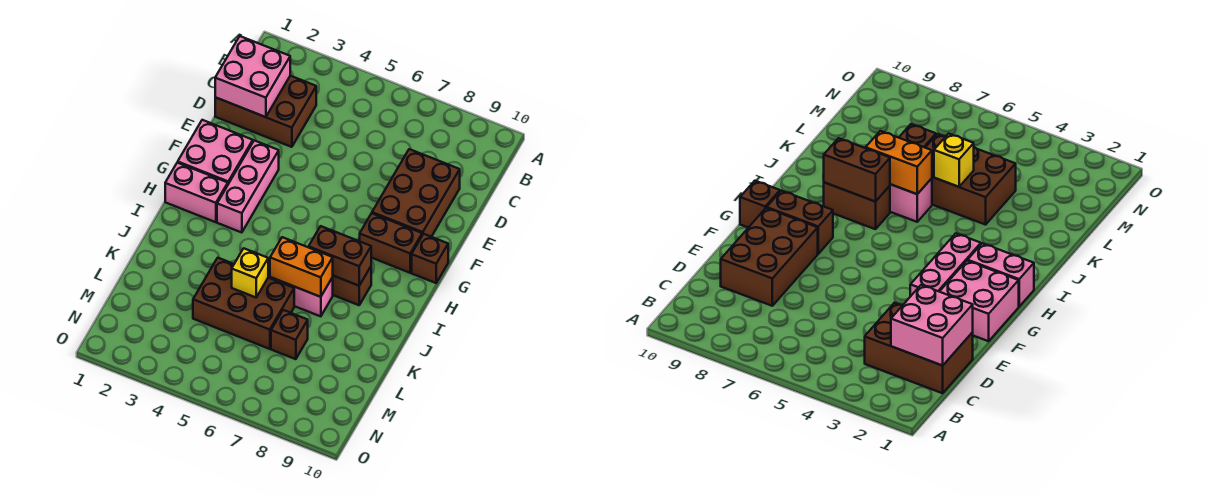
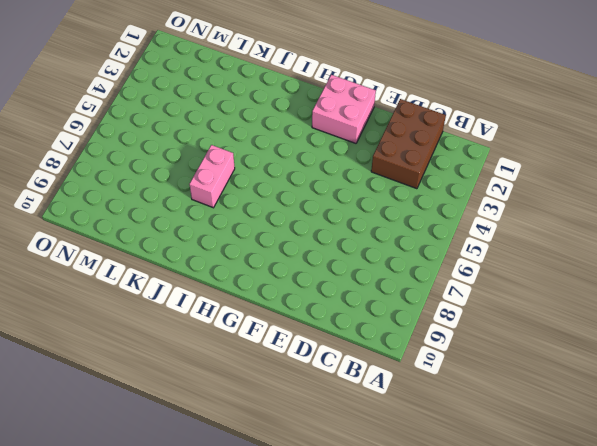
none -> brown 2x3 brick [372,149,460,237]
none -> pink 1x3 brick [217,140,279,233]
none -> brown 1x2 brick [360,213,422,273]

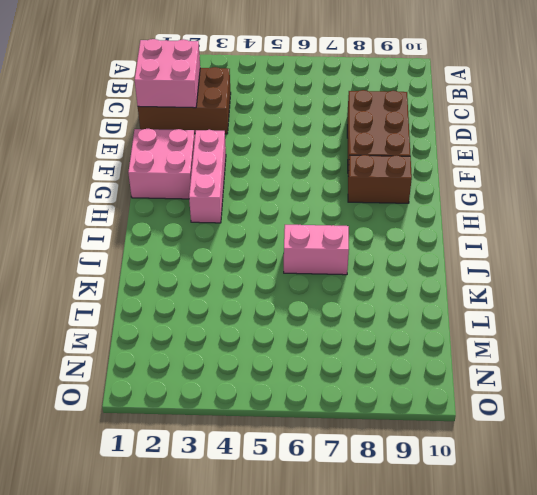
none -> brown 1x1 brick [412,234,448,283]
none -> pink 1x2 brick [165,163,228,222]
none -> brown 1x2 brick [333,267,371,305]

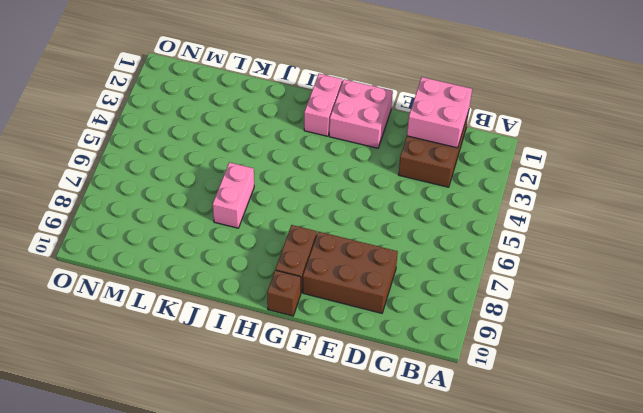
none -> pink 1x3 brick [217,140,279,233]
none -> brown 1x2 brick [333,267,371,305]
none -> brown 2x3 brick [193,258,294,349]

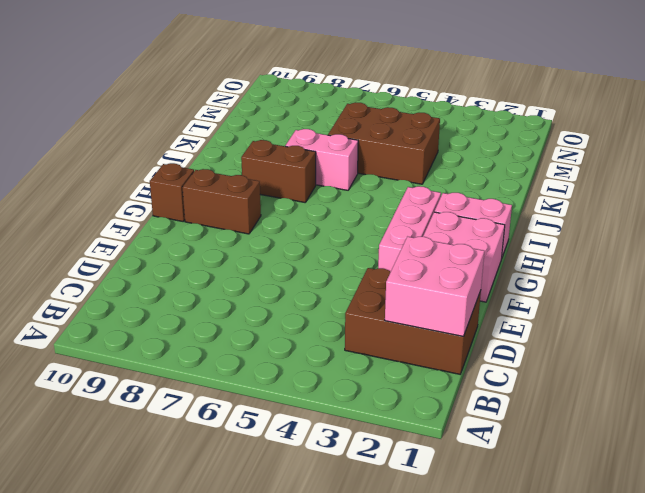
none -> brown 2x3 brick [372,149,460,237]
none -> brown 1x1 brick [271,310,308,359]
none -> brown 1x2 brick [309,226,371,286]

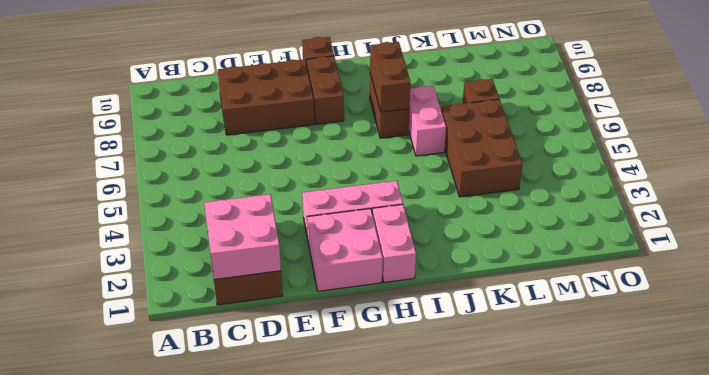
none -> orange 1x2 brick [270,237,333,297]
none -> yellow 1x1 brick [232,248,268,297]

